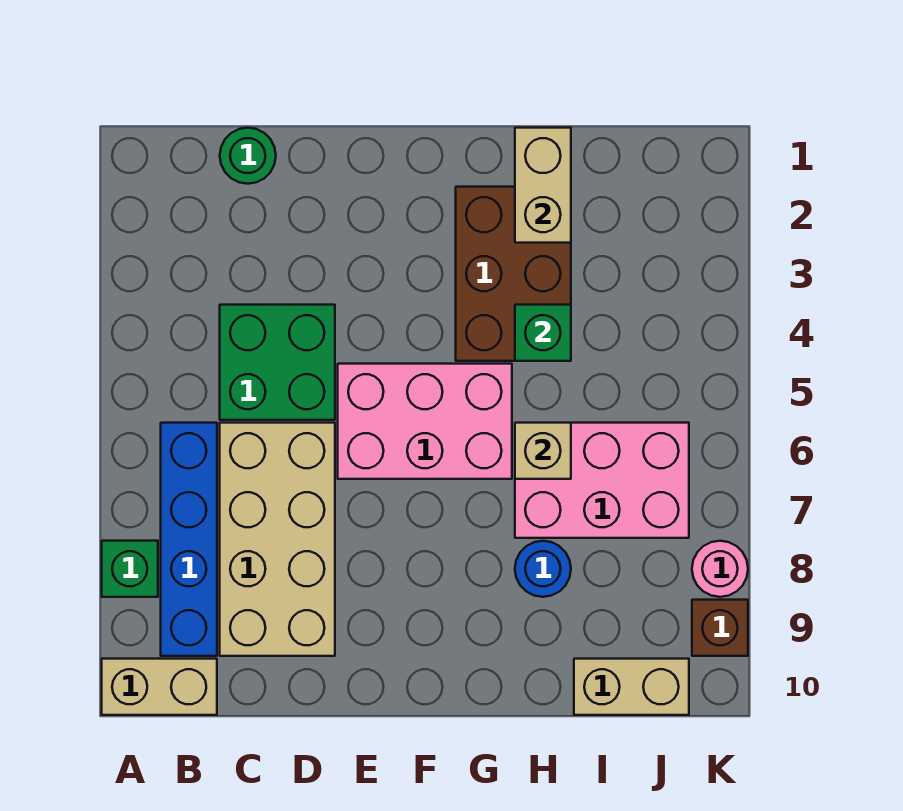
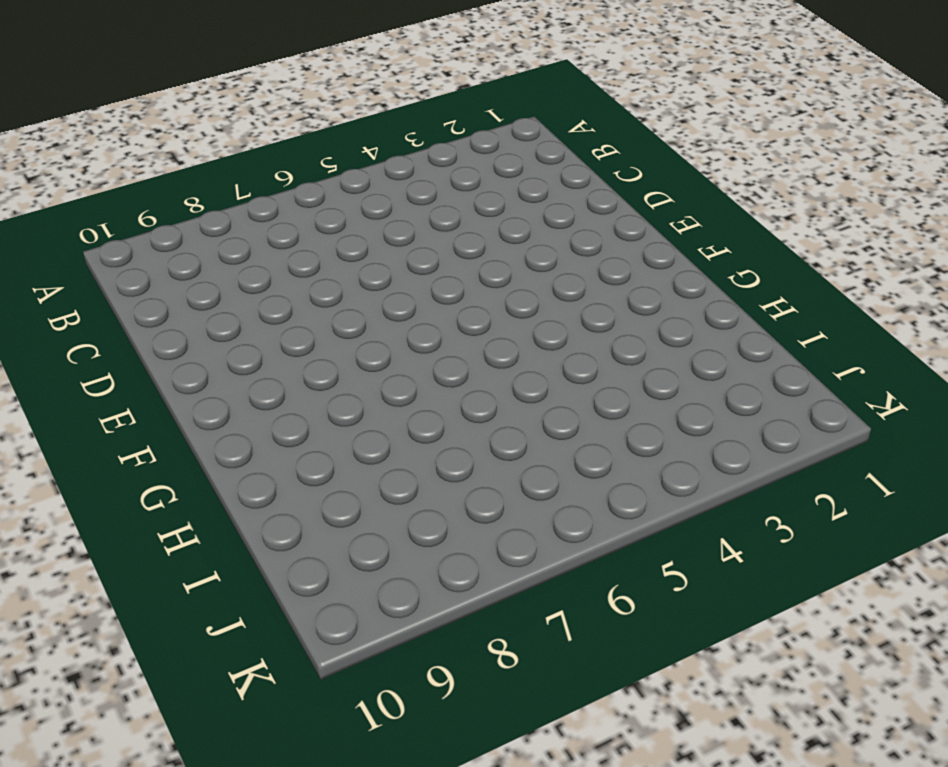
none -> green 1x1 brick [102,541,158,597]
none -> tan 1x2 brick [102,659,217,715]
none -> blue 1x4 brick [161,423,217,656]

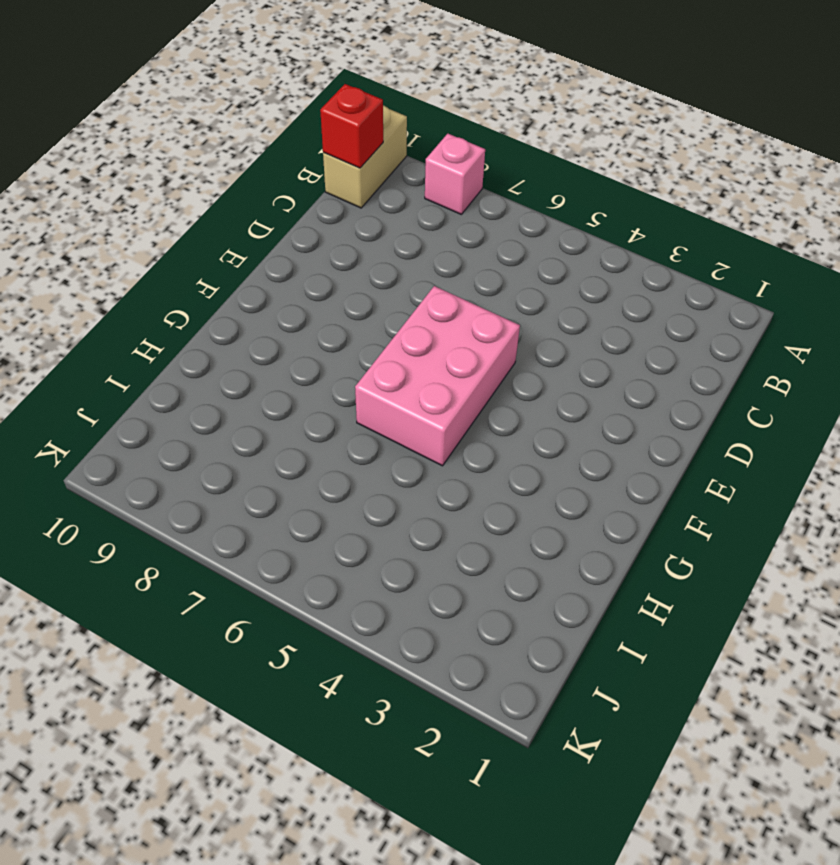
pink 1x1 brick [425,134,485,214] -> green 1x1 brick [102,541,158,597]
red 1x1 brick [320,84,383,168] -> none
none -> blue 1x4 brick [161,423,217,656]
none -> green 1x1 round brick [220,128,276,184]
none -> green 2x2 brick [220,305,335,420]

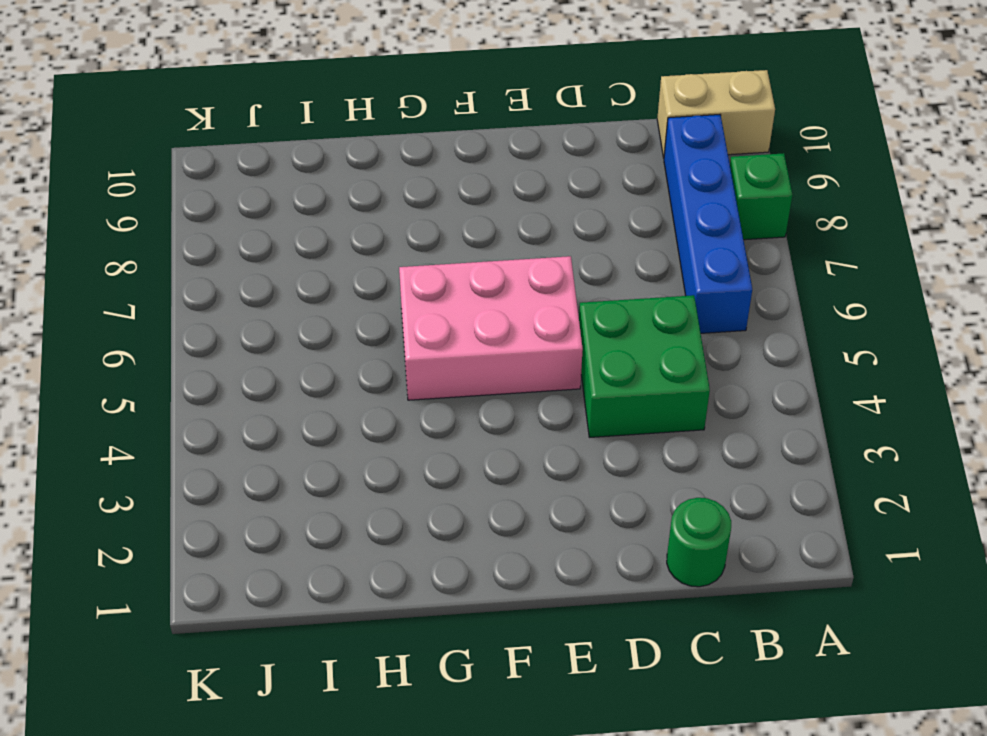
none -> tan 2x4 brick [220,423,335,656]
none -> brown 2x3 brick [456,187,571,361]
none -> pink 2x3 brick [515,423,689,538]

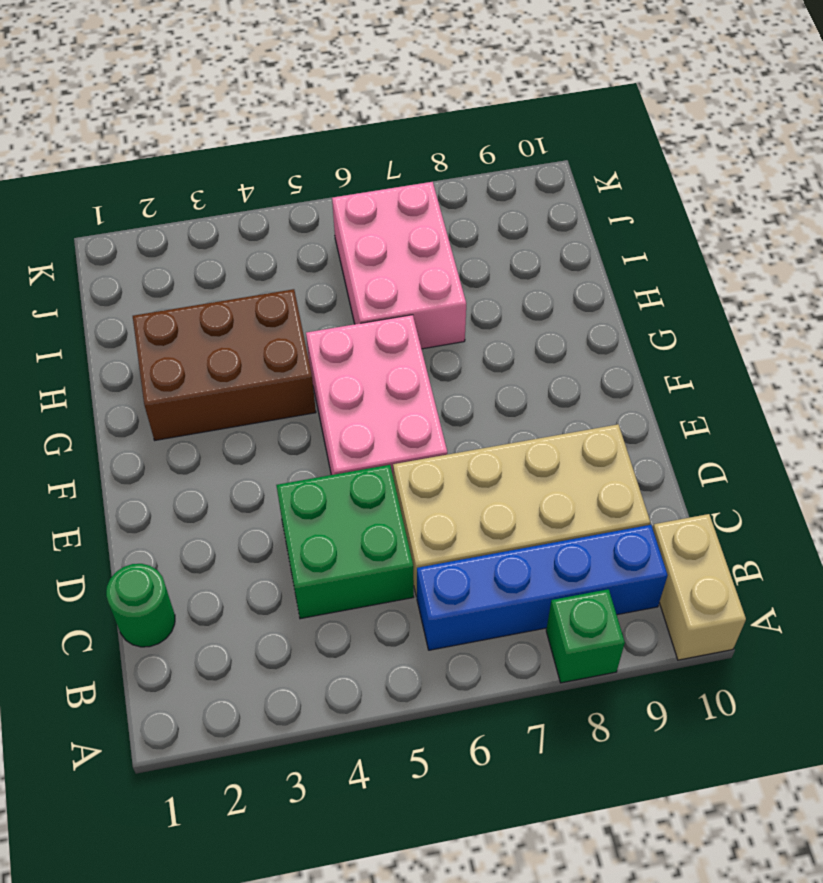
none -> blue 1x1 round brick [515,541,571,597]
none -> tan 1x2 brick [574,659,689,715]
none -> pink 1x1 round brick [692,541,748,597]

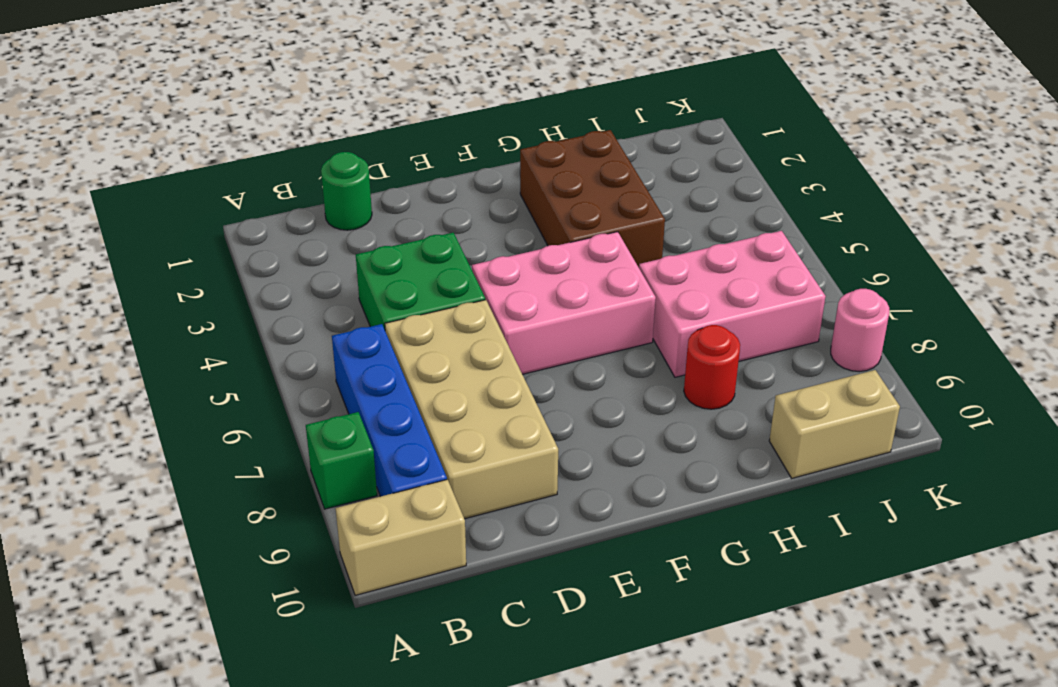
red 1x1 round brick [684,325,740,409] -> blue 1x1 round brick [515,541,571,597]
none -> brown 1x1 brick [692,600,748,656]
none -> tan 1x2 brick [515,128,571,243]
none -> green 1x1 brick [515,305,571,361]

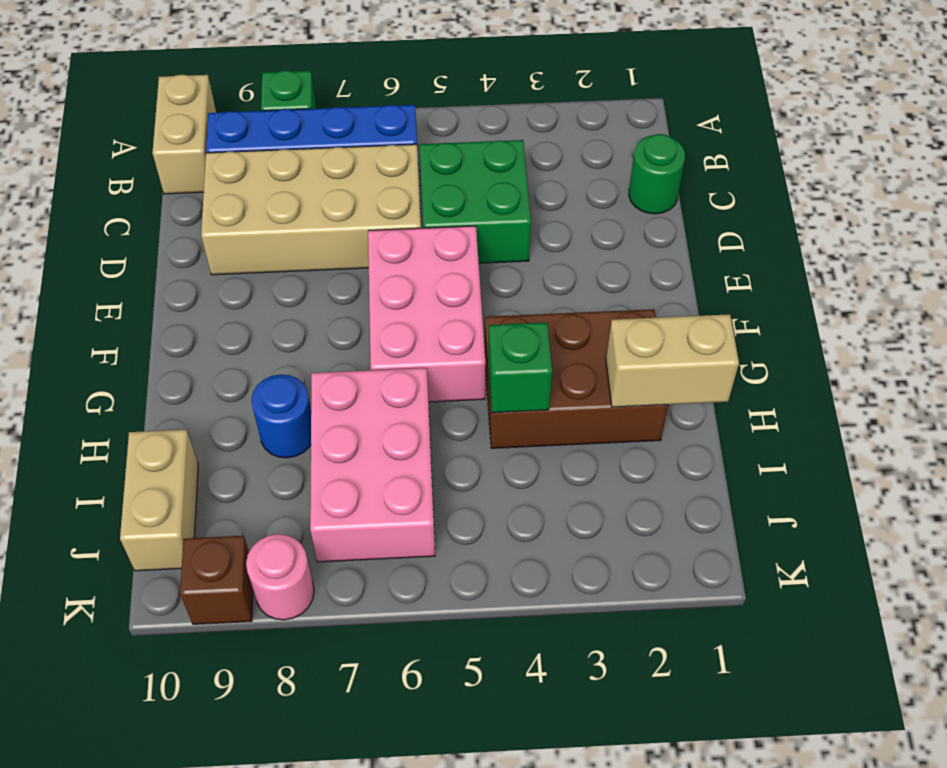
none -> tan 1x1 brick [515,423,571,479]

